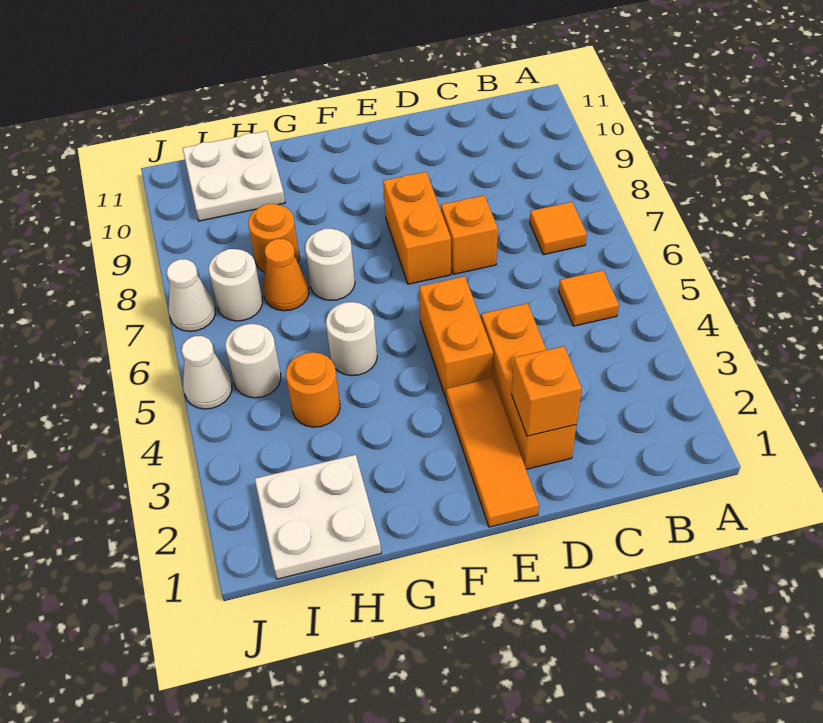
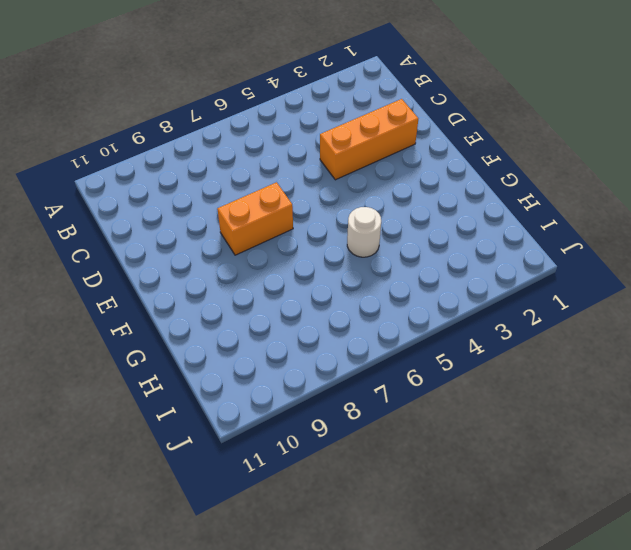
none -> orange 1x1 tile [559,270,619,326]
none -> orange 1x1 tile [530,202,587,255]
none -> orange 1x1 brick [441,195,498,274]

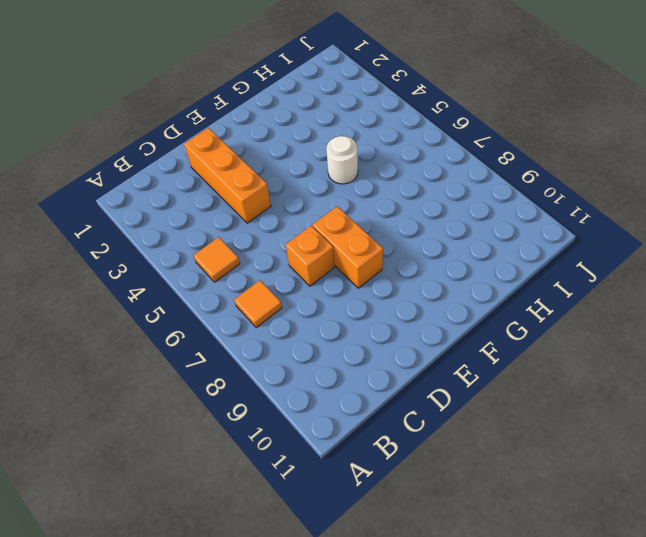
none -> orange 1x3 tile [446,378,539,527]
none -> orange 1x2 brick [419,276,493,397]
none -> white 1x1 round brick [305,229,355,300]

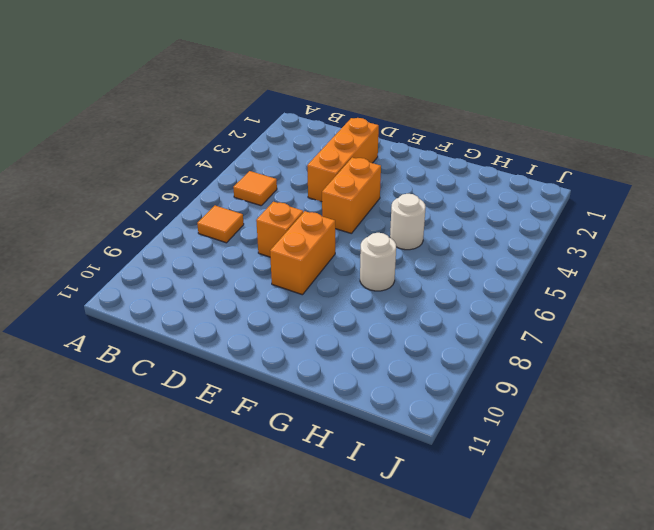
none -> orange 1x3 tile [446,378,539,527]
none -> white 2x2 plate [255,455,381,579]
none -> orange 1x1 round brick [286,352,340,427]

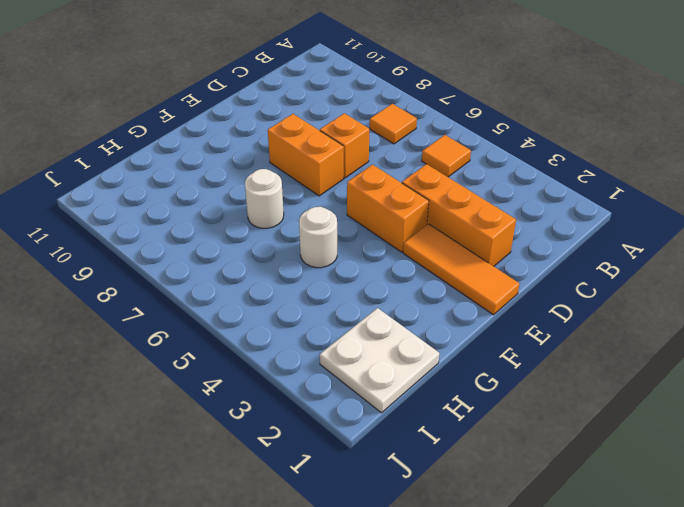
none -> orange 1x1 round brick [286,352,340,427]
none -> orange 1x1 cone [263,239,309,311]
none -> orange 1x1 round brick [248,204,299,272]

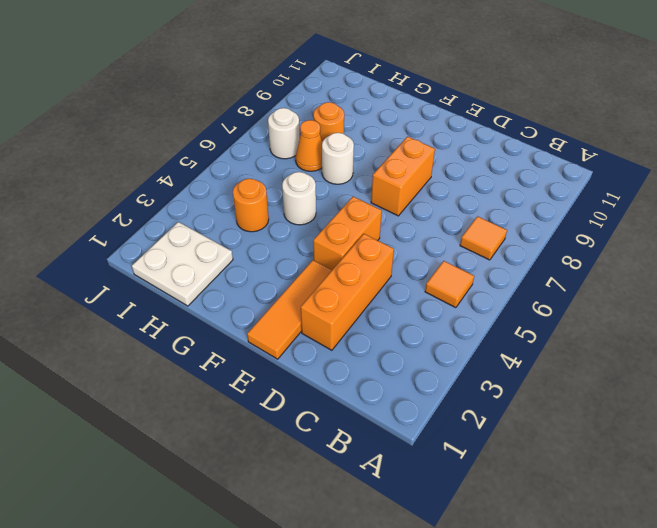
none -> orange 1x1 brick [441,195,498,274]
none -> white 2x2 plate [183,131,285,221]
none -> white 1x1 round brick [225,324,281,398]

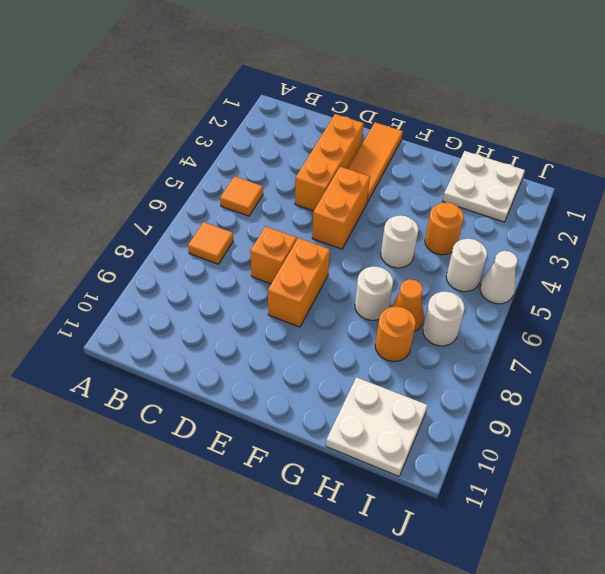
none -> white 1x1 cone [167,259,215,331]
none -> orange 1x1 brick [512,346,582,436]

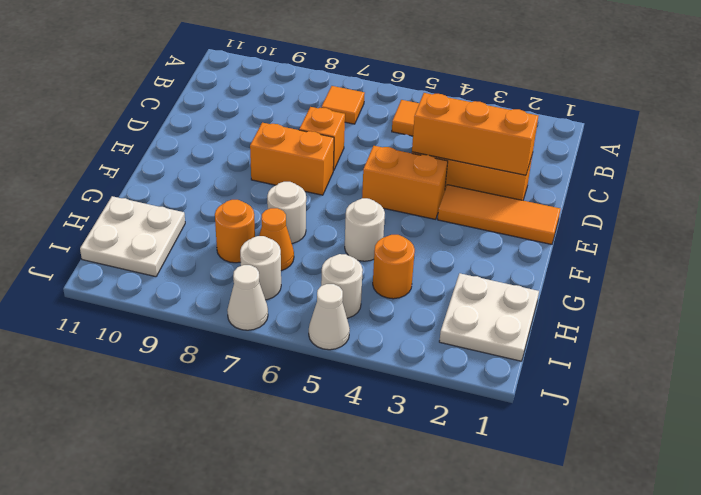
orange 1x3 brick [412,93,538,175] -> orange 1x1 brick [512,346,582,436]

